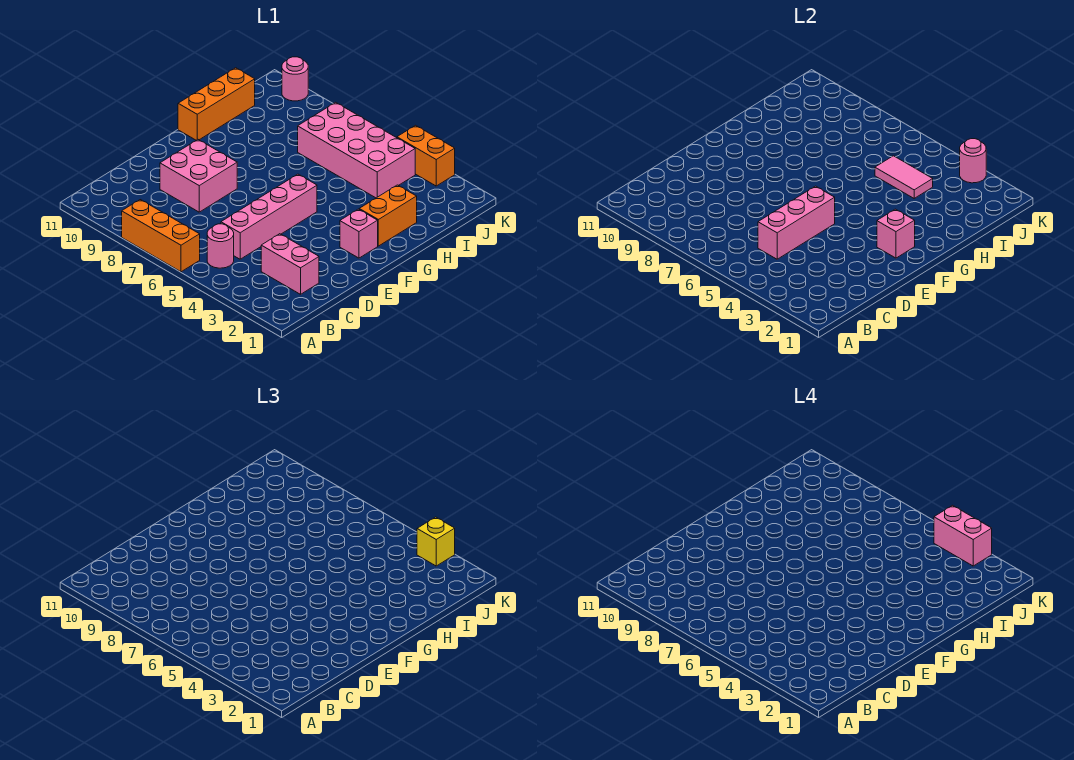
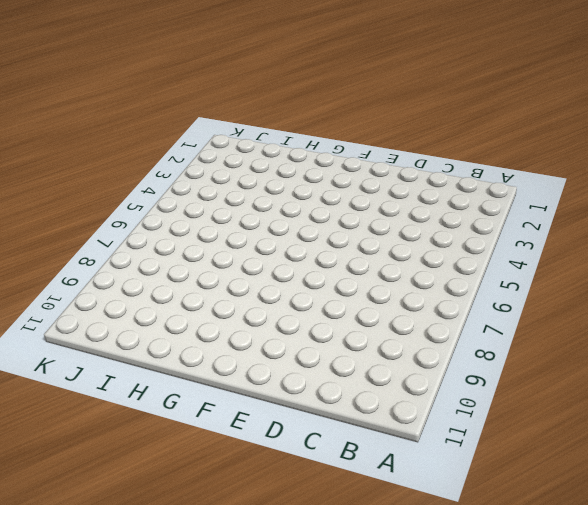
none -> orange 1x3 brick [122,200,200,272]
none -> pink 1x1 round brick [207,224,234,268]
none -> pink 1x2 brick [261,234,319,294]

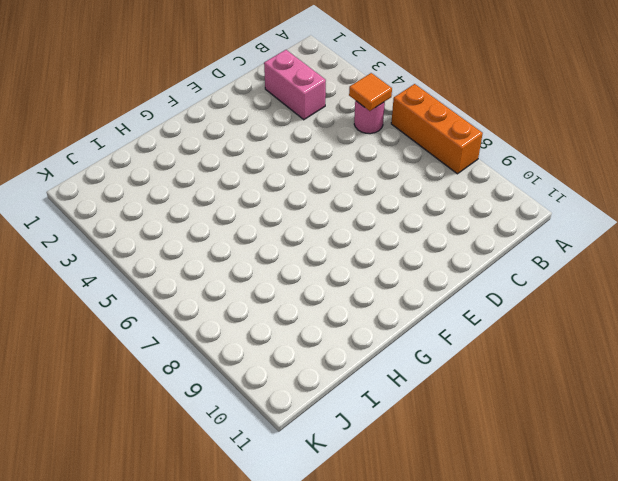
orange 1x1 tile [349,73,392,111] -> none
none -> pink 1x4 brick [221,174,317,259]
none -> pink 2x2 brick [160,140,237,212]
none -> pink 1x1 brick [340,209,378,258]

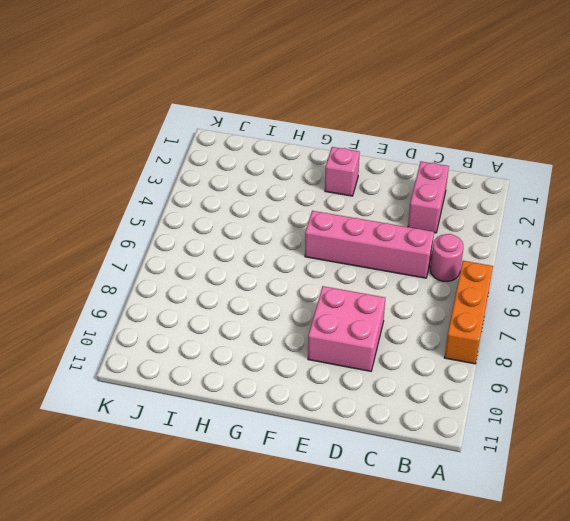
none -> orange 1x2 brick [359,185,417,246]
none -> orange 1x3 brick [178,68,255,140]
none -> pink 2x4 brick [298,102,415,198]

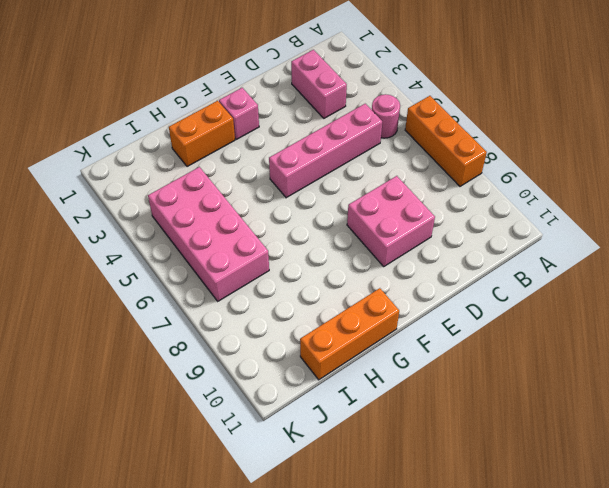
none -> orange 1x2 brick [397,125,455,186]
none -> pink 1x1 round brick [282,57,308,101]
none -> pink 1x3 brick [758,186,835,259]

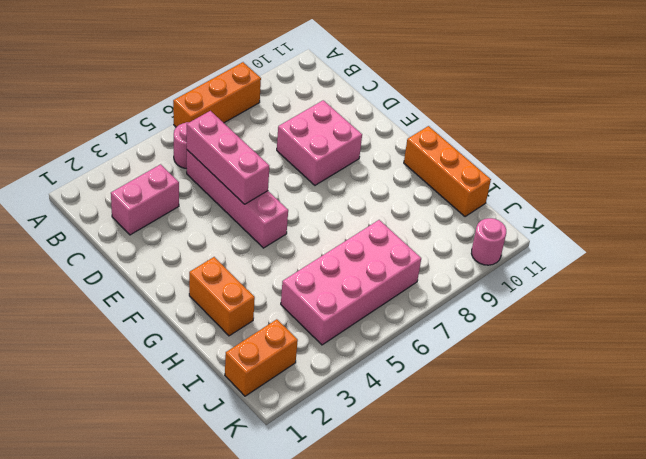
orange 1x2 brick [225,319,298,396] -> orange 1x2 brick moved to [397,125,455,186]
none -> pink 1x1 brick [340,209,378,258]
none -> pink 1x1 brick [877,209,915,258]
none -> pink 1x2 tile [875,156,933,198]

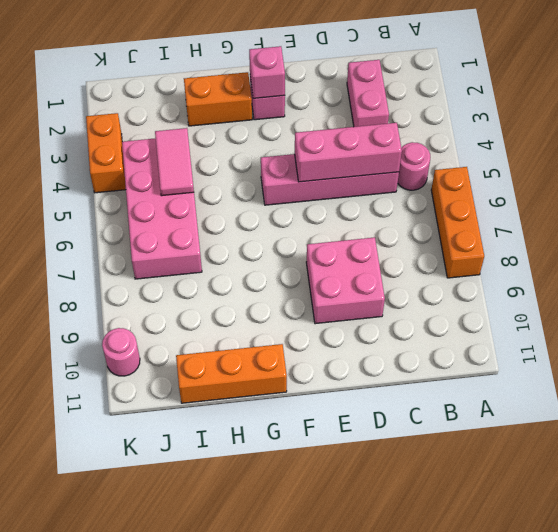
none -> pink 1x1 round brick [960,139,986,183]
none -> yellow 1x1 brick [417,517,455,566]
none -> pink 1x2 brick [934,505,992,566]

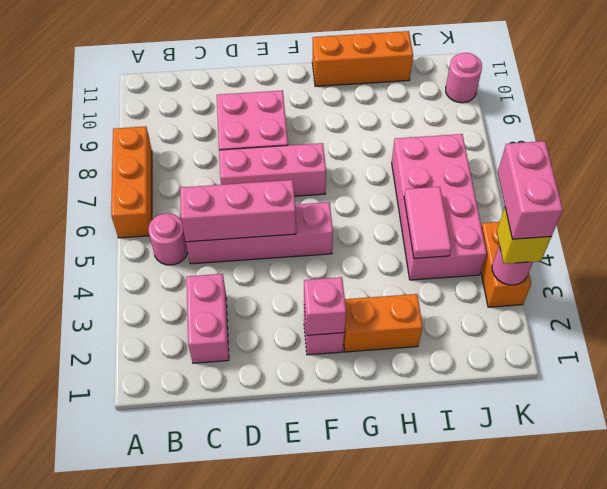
pink 1x3 brick [219,143,326,196] -> none

